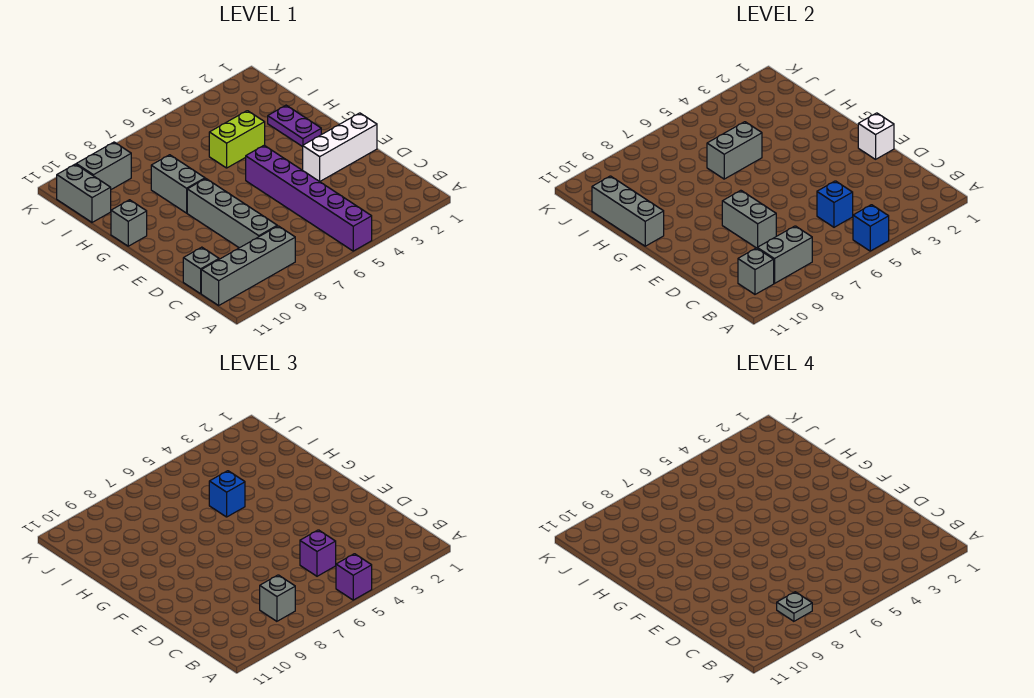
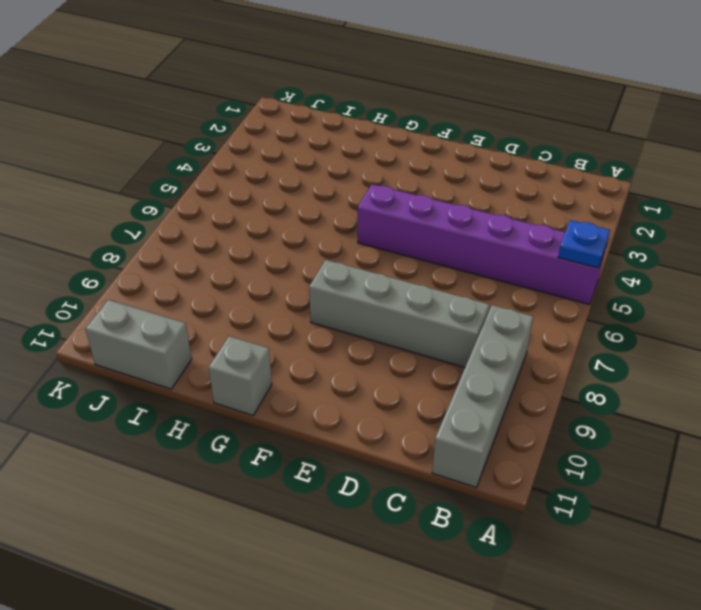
blue 1x1 plate [558,220,610,268] -> blue 1x1 brick [853,205,889,251]
none -> grey 1x1 brick [183,247,219,294]
none -> white 1x3 brick [303,113,377,181]
none -> purple 1x2 plate [268,105,321,147]

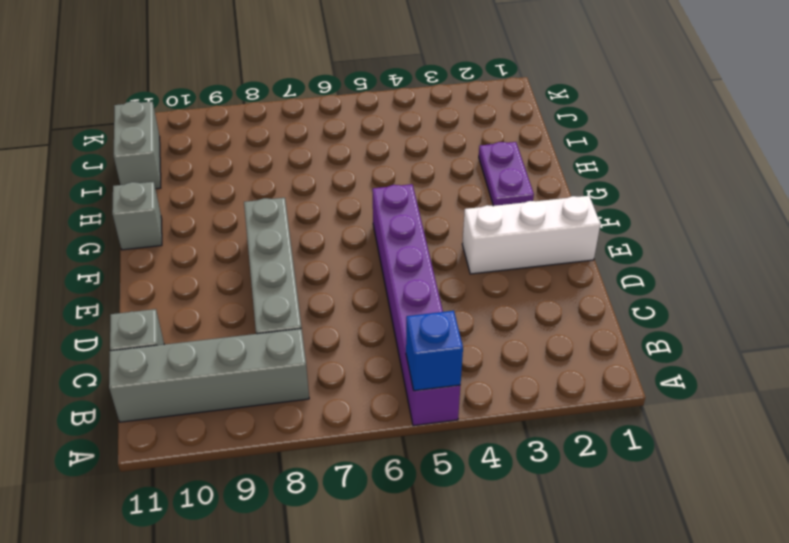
none -> grey 1x2 brick [151,155,205,213]
none -> lime 1x2 brick [209,111,265,168]
none -> grey 1x2 brick [76,142,131,189]

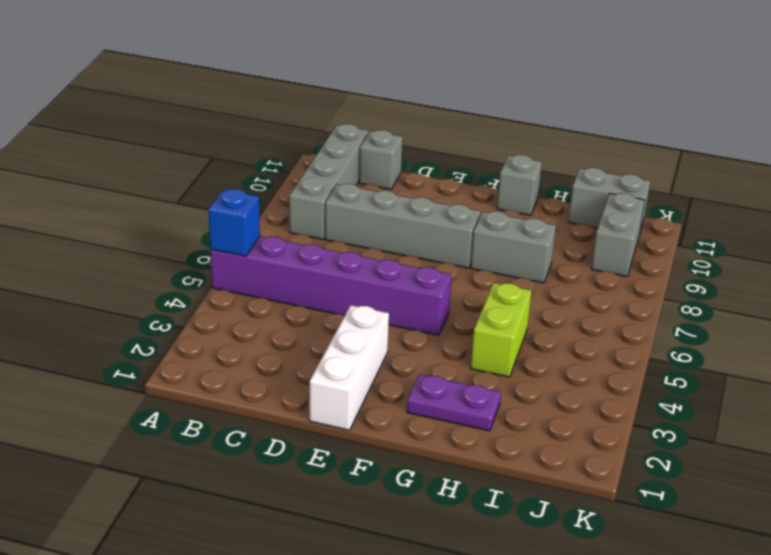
none -> grey 1x2 brick [757,226,812,283]
none -> grey 1x1 brick [738,248,774,294]
none -> blue 1x1 brick [817,181,853,227]

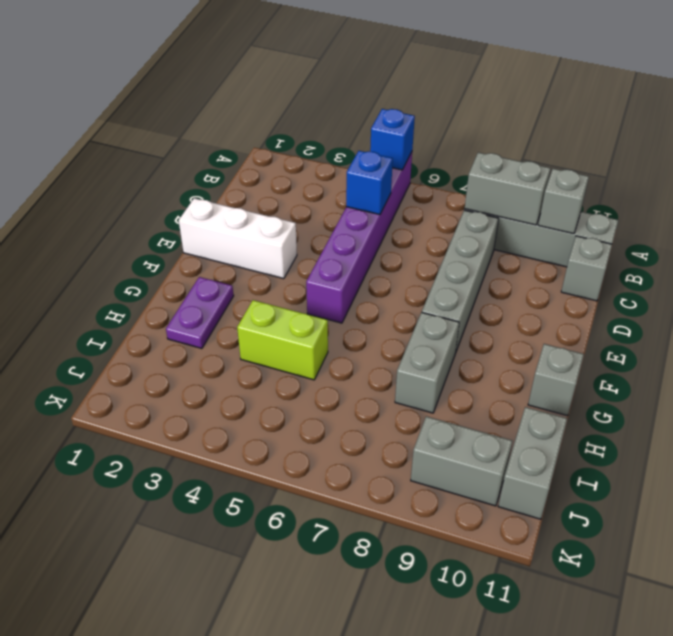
none -> grey 1x2 brick [722,190,776,248]
none -> white 1x1 brick [858,113,894,159]
none -> grey 1x3 brick [592,176,664,246]

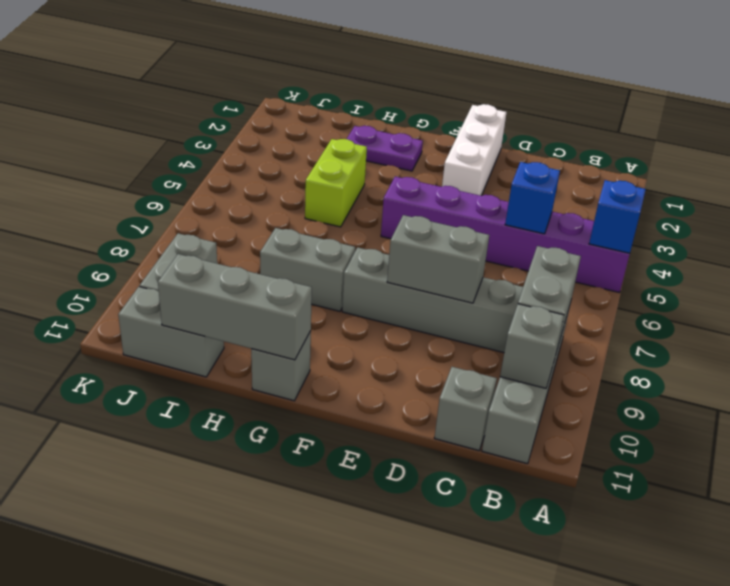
none -> white 1x1 brick [858,113,894,159]
none -> grey 1x2 brick [707,122,762,179]
none -> purple 1x1 brick [336,554,372,600]

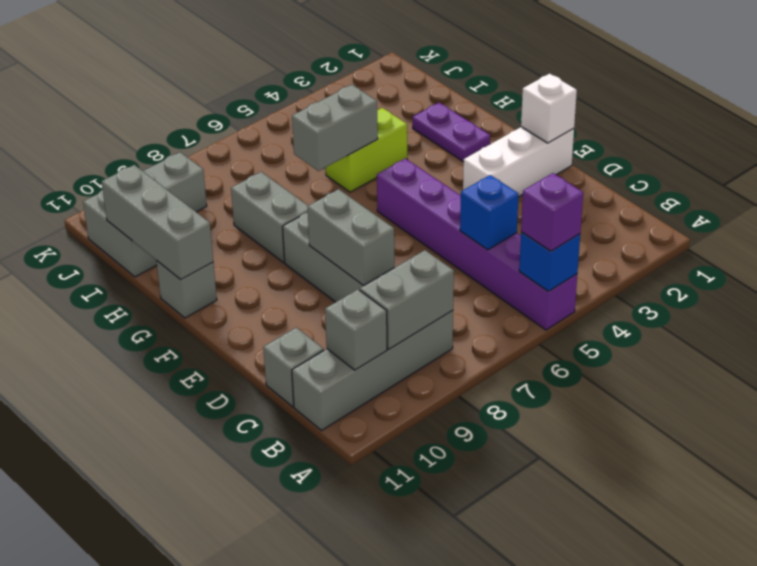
none -> grey 1x1 brick [260,575,295,621]
none -> purple 1x1 brick [300,530,336,576]
none -> blue 1x1 brick [209,471,245,517]

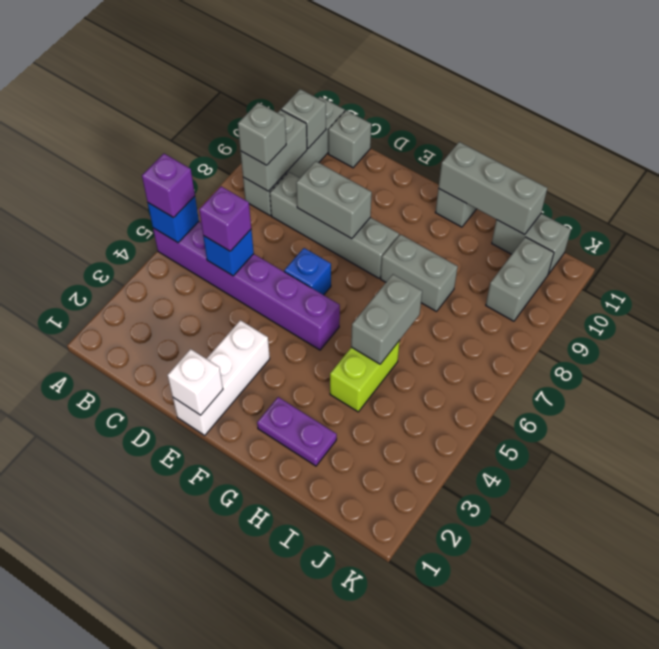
blue 1x1 brick [284,248,331,295] -> blue 1x1 brick moved to [209,471,245,517]
none -> grey 1x1 plate [777,592,812,621]

